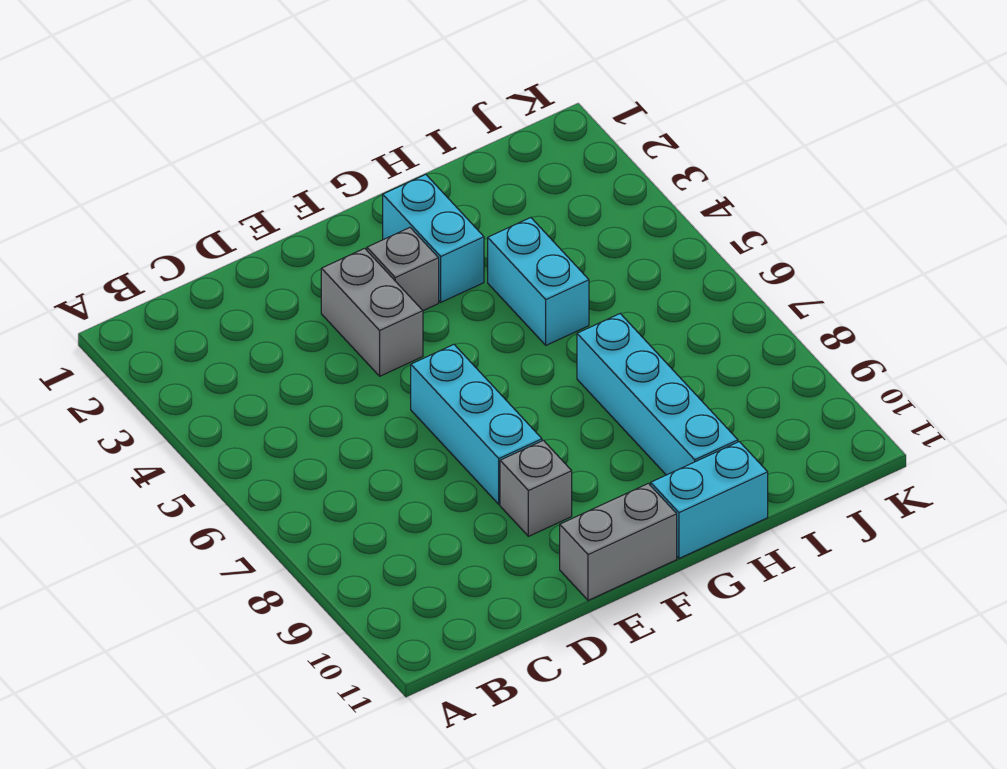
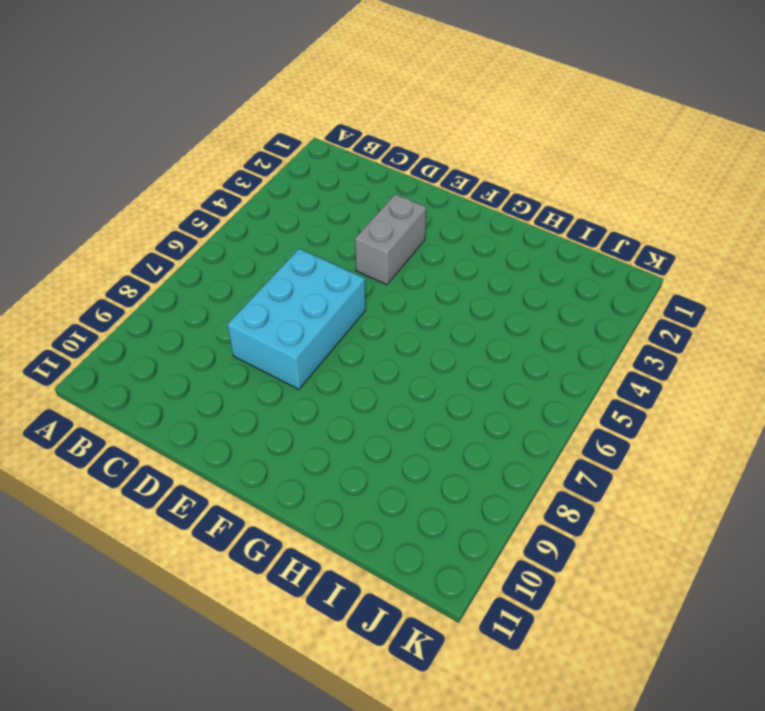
cyan 2x3 brick [227,249,365,389] -> cyan 1x3 brick [411,345,542,504]
none -> grey 1x1 brick [500,440,572,536]
none -> grey 1x2 brick [560,483,677,600]

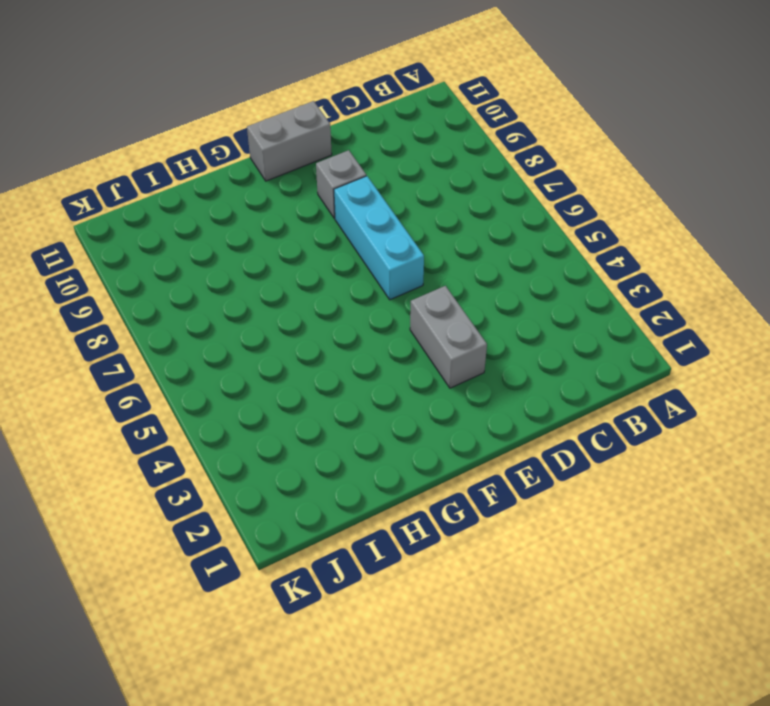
none -> grey 1x1 brick [367,228,439,311]
none -> cyan 1x2 brick [383,174,484,302]

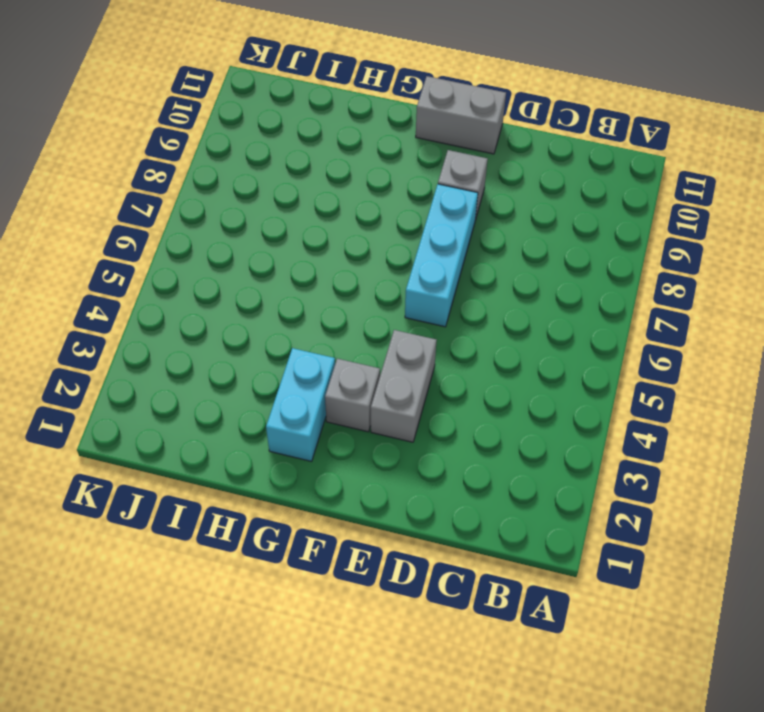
none -> cyan 1x2 brick [651,442,768,558]
none -> cyan 1x2 brick [488,218,589,345]

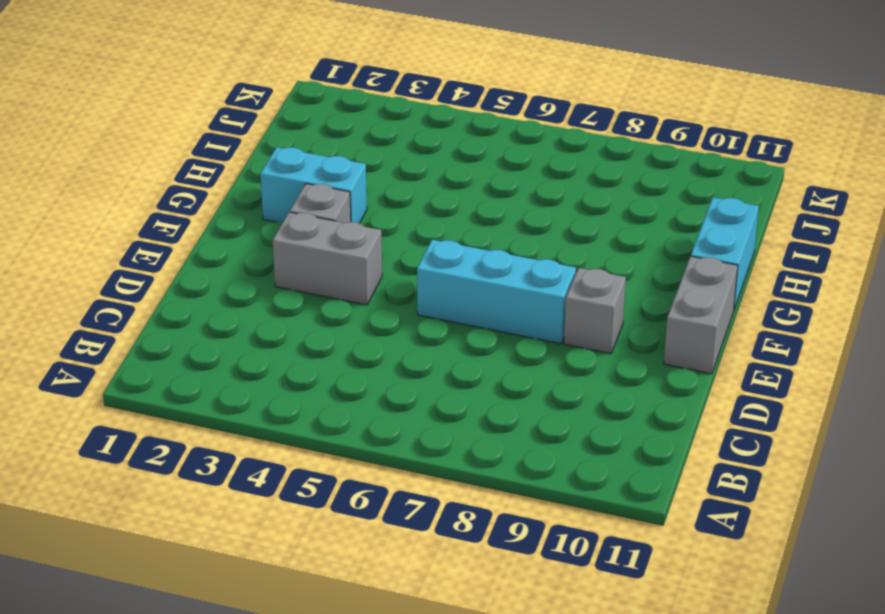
none -> cyan 1x2 brick [488,218,589,345]
none -> cyan 1x4 brick [577,314,738,475]

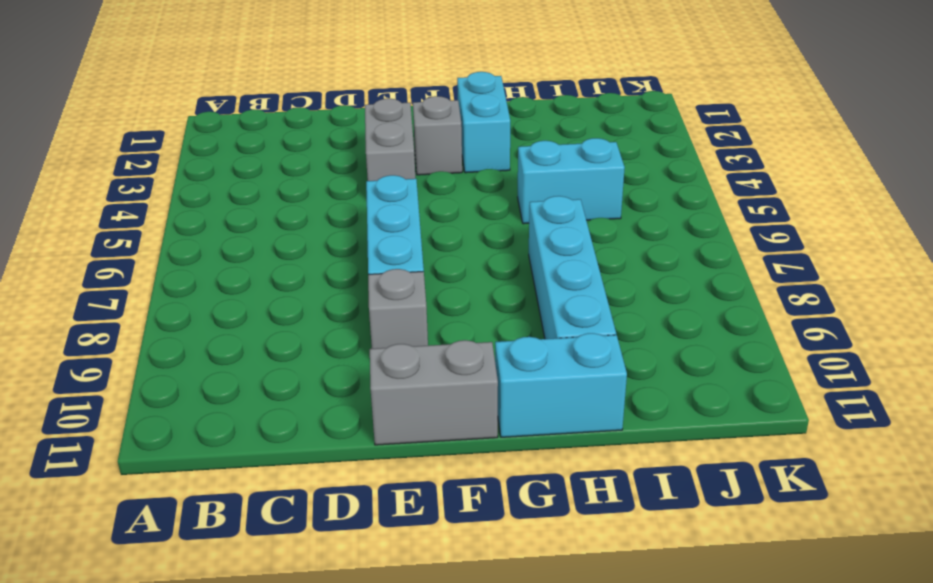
cyan 1x2 brick [518,138,625,224] -> cyan 1x2 brick turned to [488,218,589,345]

